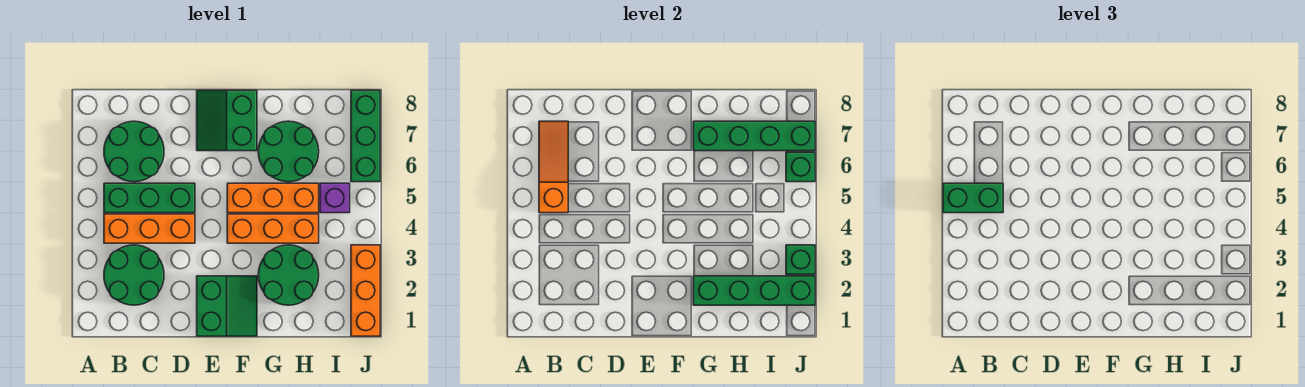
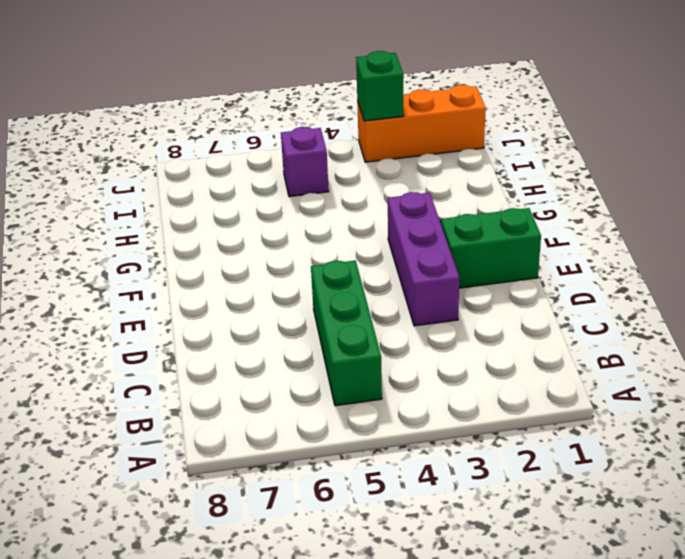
purple 1x3 brick [388,192,459,326] -> none
none -> green 2x2 round brick [104,245,164,305]
none -> orange 1x3 brick [104,214,195,243]
none -> green 2x2 round brick [104,121,164,182]

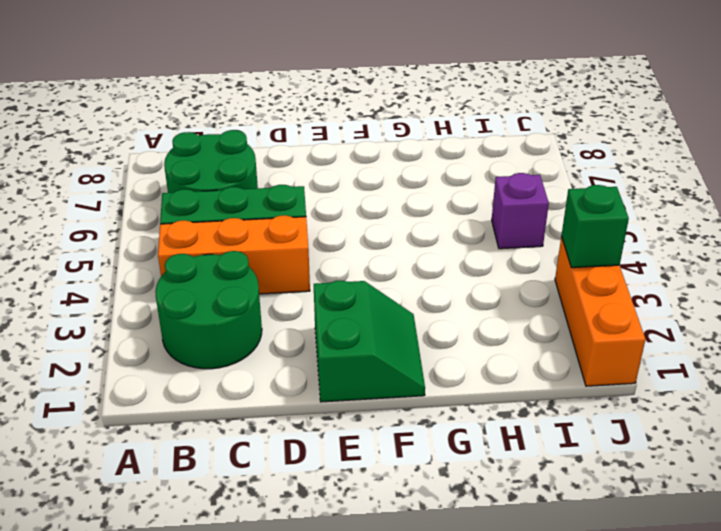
none -> green 2x2 slope [197,90,257,151]
none -> orange 1x3 brick [227,214,319,243]
none -> orange 1x3 brick [227,183,319,213]

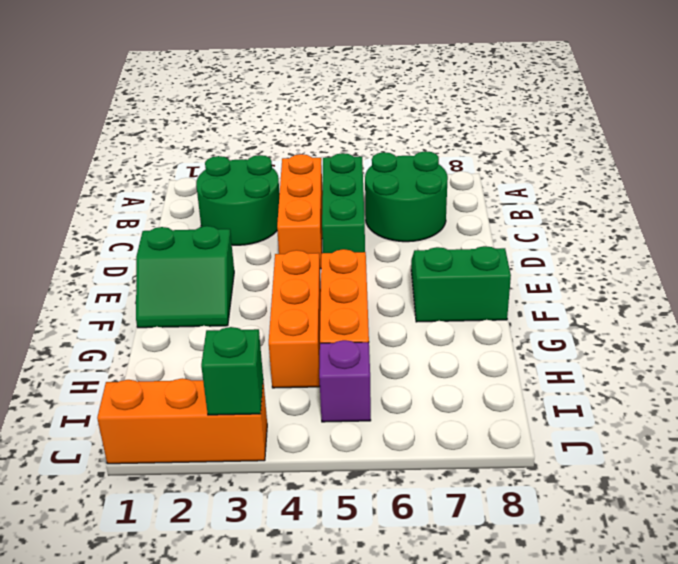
none -> green 2x2 round brick [258,245,319,305]
none -> green 2x2 round brick [258,121,319,182]
none -> green 1x3 brick [351,90,380,182]

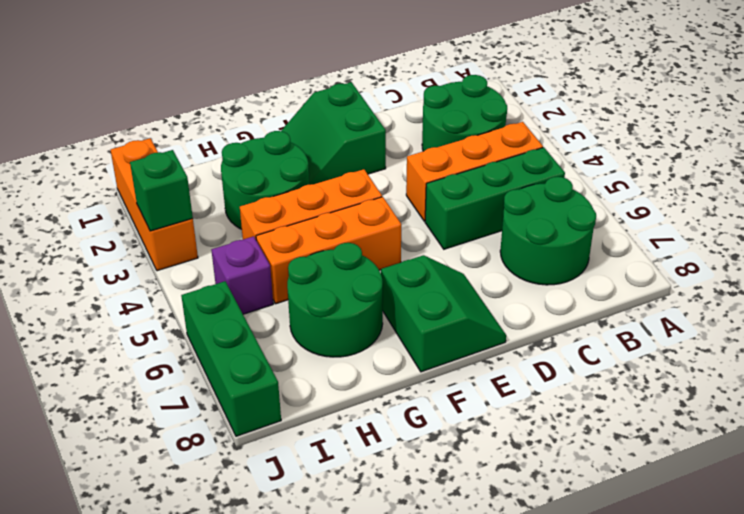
none -> orange 1x3 slope [539,121,568,213]
none -> green 1x4 brick [693,276,815,305]
none -> green 1x4 brick [693,121,815,151]

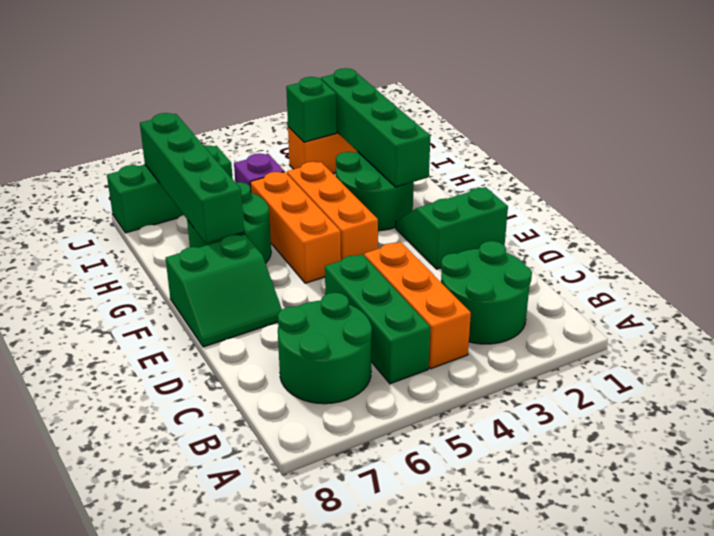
none -> orange 1x3 slope [539,121,568,213]
none -> green 1x1 brick [786,152,815,182]
none -> green 1x2 brick [943,183,1003,213]

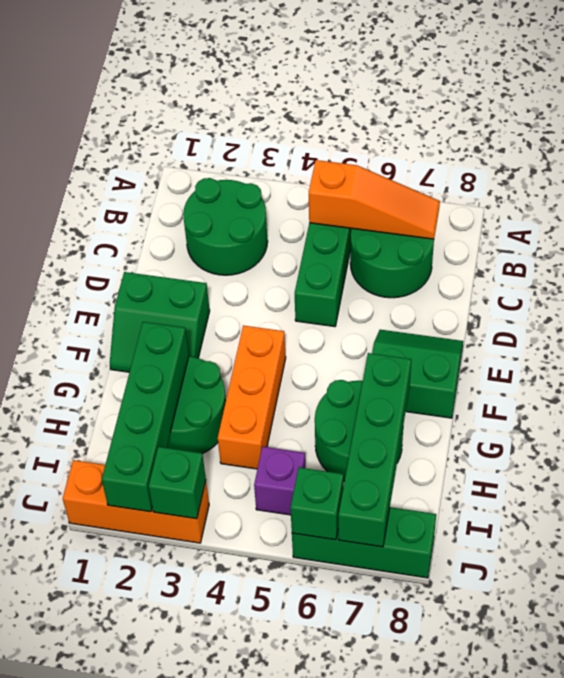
none -> orange 1x3 brick [104,214,195,243]
none -> orange 1x3 brick [227,183,319,213]
none -> green 1x2 brick [943,183,1003,213]

